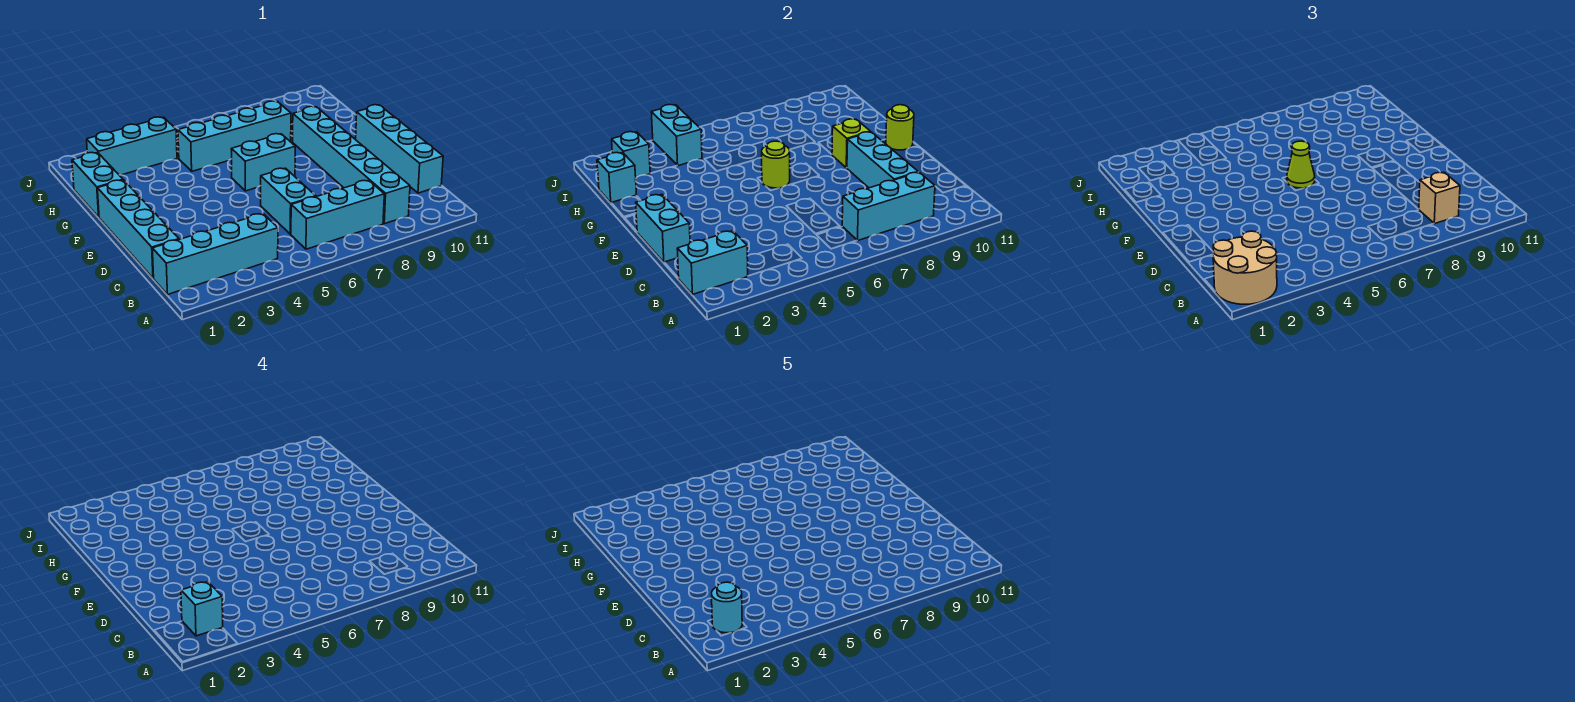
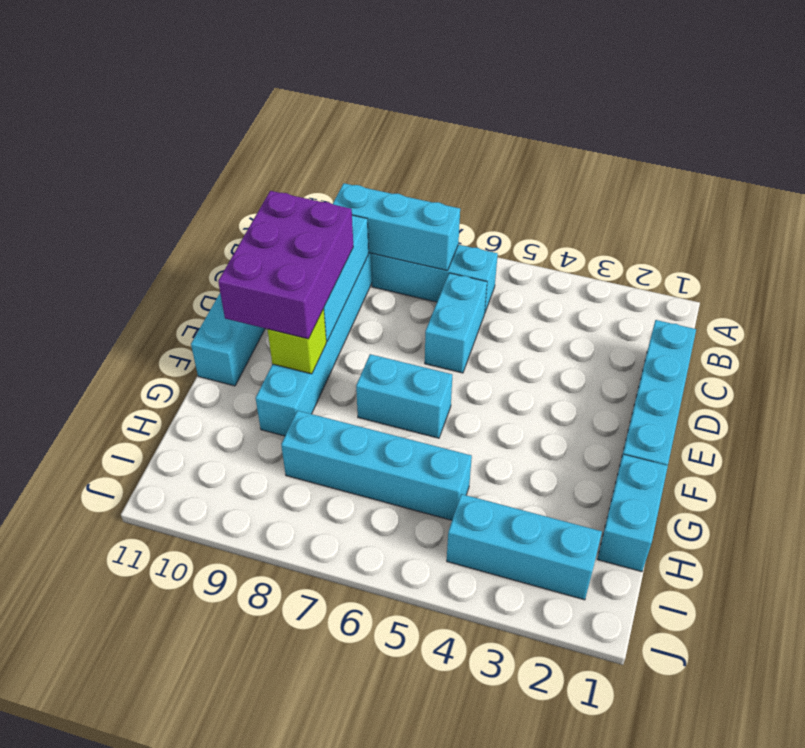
purple 2x3 brick [218,191,353,339] -> none
none -> cyan 1x4 brick [152,213,278,295]
none -> cyan 1x2 brick [677,231,748,295]
none -> cyan 1x2 brick [636,194,690,262]

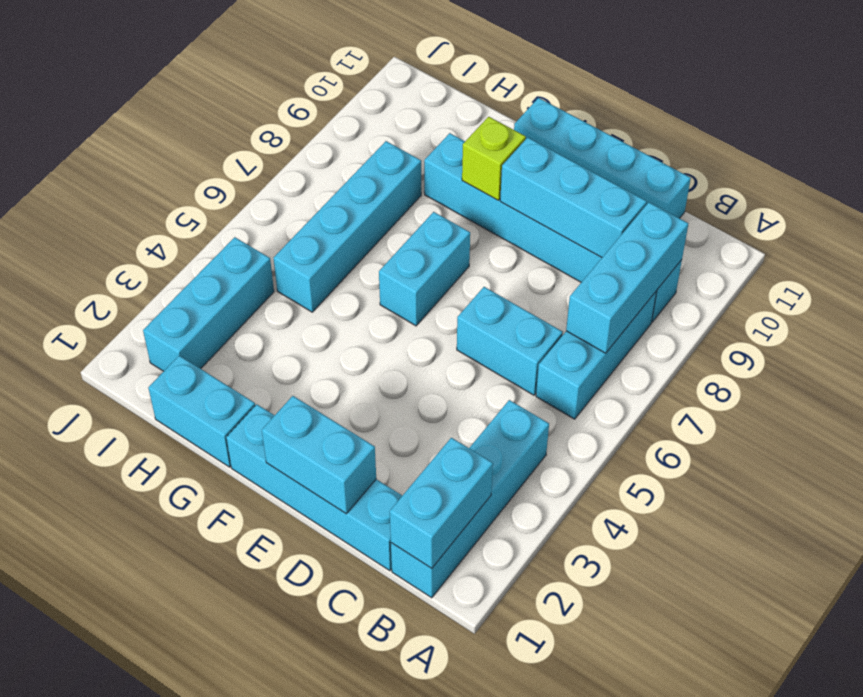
none -> lime 1x1 round brick [762,141,790,188]
none -> lime 1x1 round brick [886,105,914,150]
none -> cyan 1x1 brick [597,152,637,203]

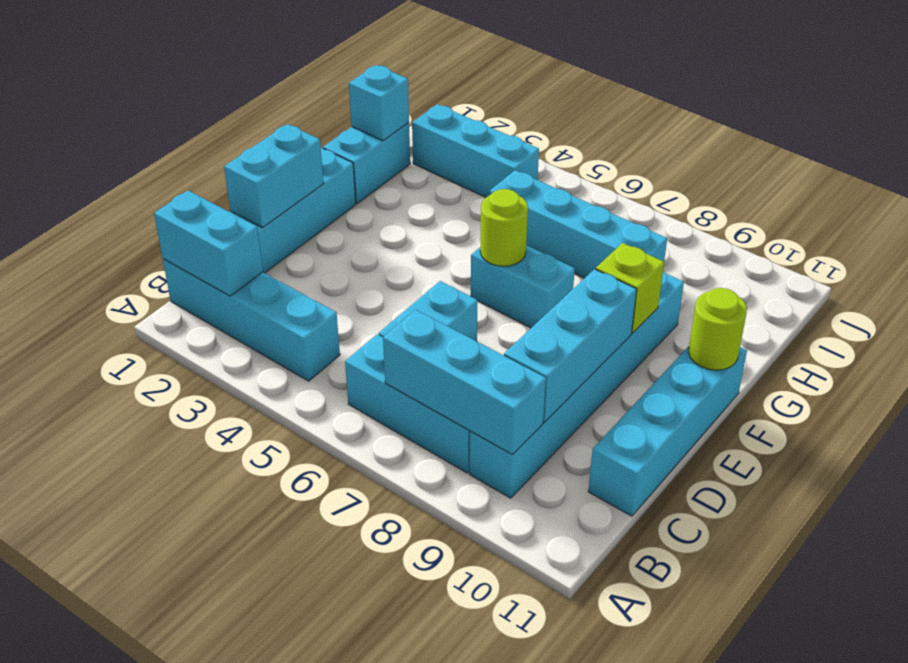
none -> cyan 1x1 brick [612,132,650,178]
none -> cyan 1x2 brick [651,105,702,166]
none -> tan 2x2 round brick [1213,231,1277,304]

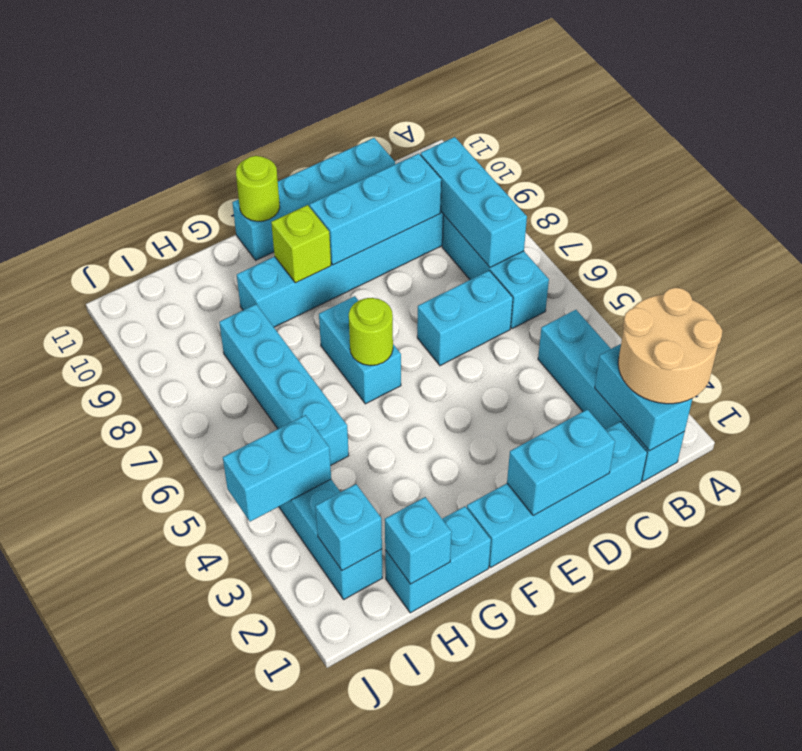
none -> tan 1x1 brick [1419,172,1460,224]
none -> lime 1x1 cone [1287,141,1315,188]
none -> cyan 1x1 brick [181,582,223,636]

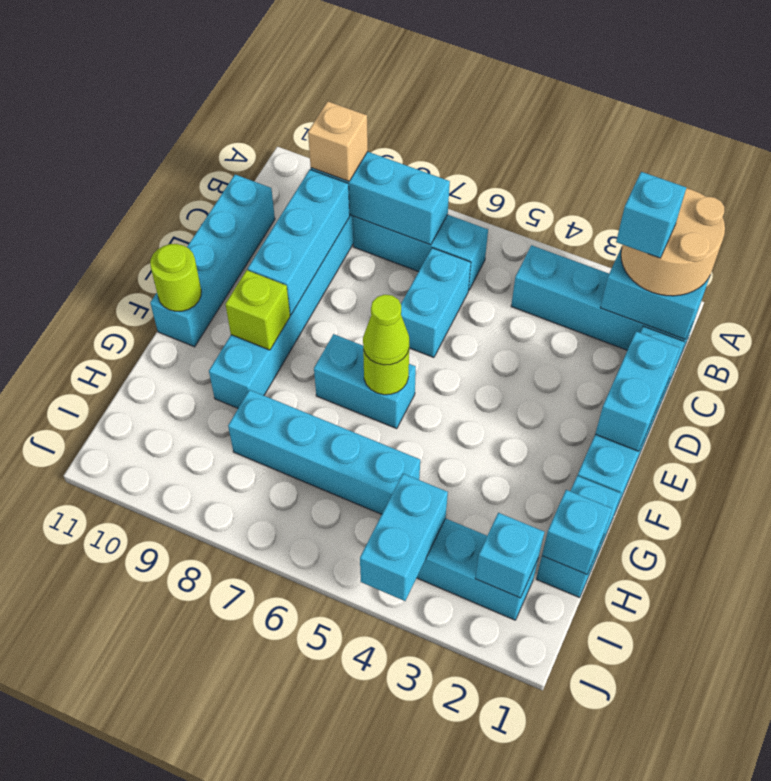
none -> cyan 1x1 round brick [712,582,742,633]

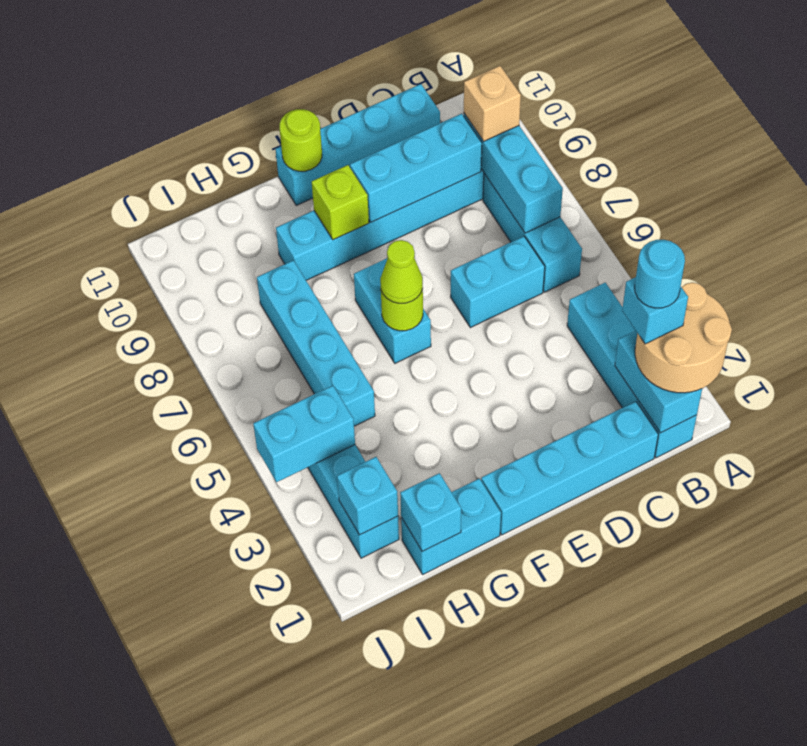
none -> cyan 1x2 brick [636,194,690,262]

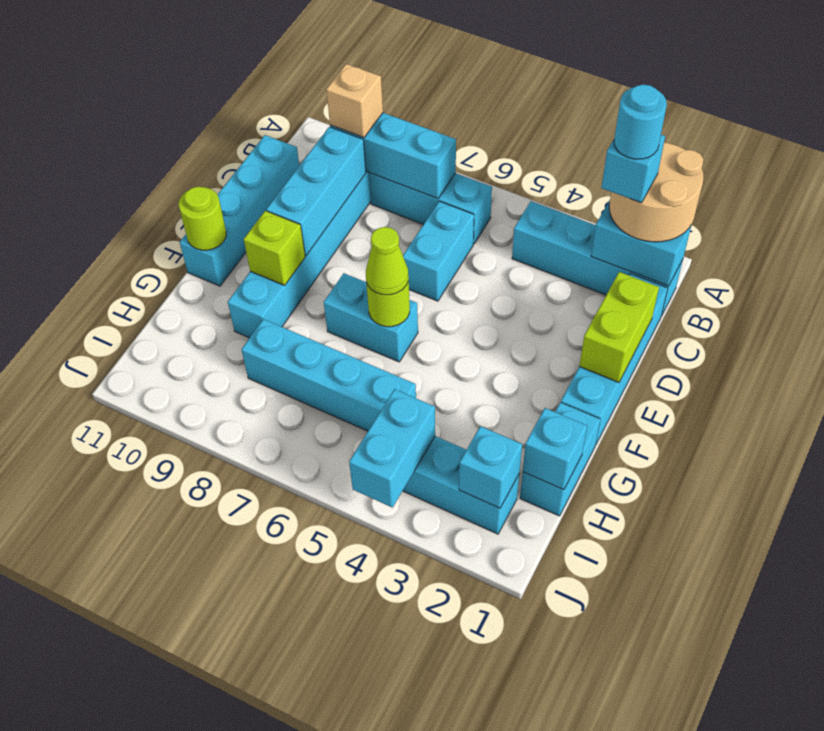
lime 1x2 brick [579,272,659,382] -> cyan 1x2 brick [636,194,690,262]

